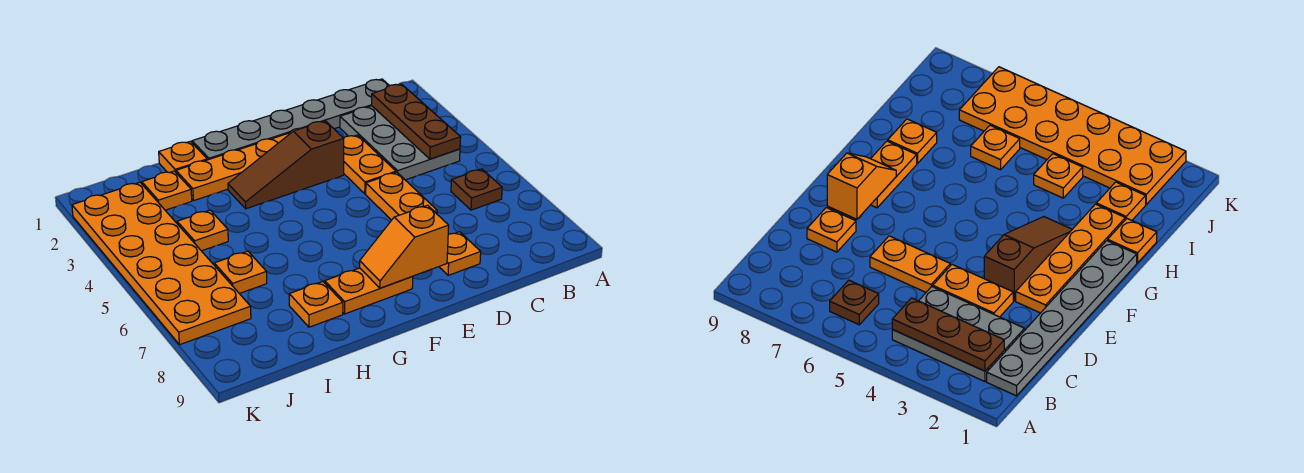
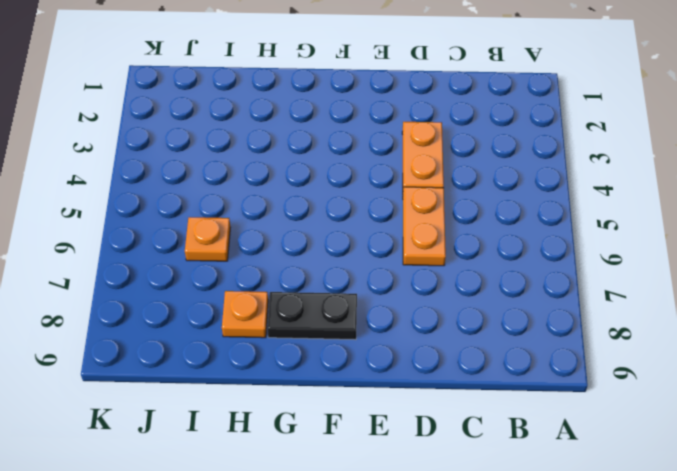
black 1x2 plate [267,292,357,340] -> orange 1x2 plate [325,268,413,314]
none -> grey 1x6 plate [192,79,389,160]
none -> grey 2x3 plate [340,106,460,180]
none -> brown 1x1 plate [451,169,502,210]

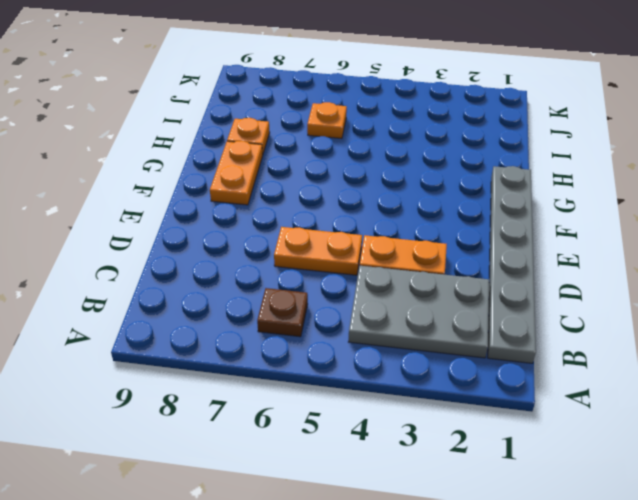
none -> orange 1x1 plate [439,232,481,275]
none -> orange 1x4 plate [176,128,301,201]
none -> brown 1x3 slope [228,121,344,209]

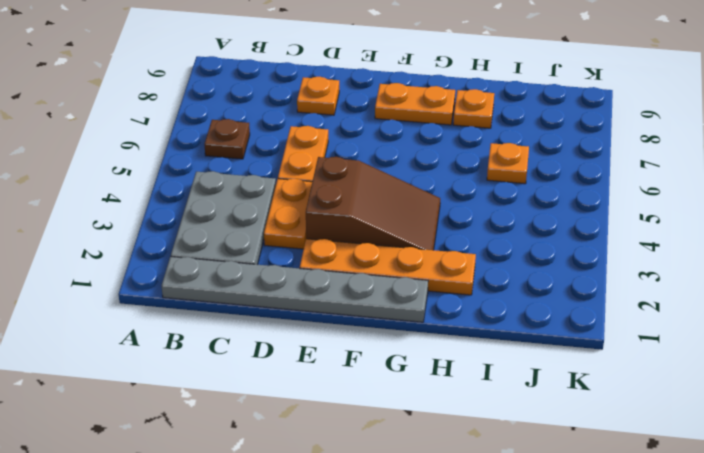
brown 2x3 slope [306,157,440,250] -> brown 1x3 slope [228,121,344,209]
none -> orange 1x1 plate [159,141,207,173]
none -> orange 1x1 plate [142,171,192,210]
none -> orange 1x1 plate [177,210,228,251]

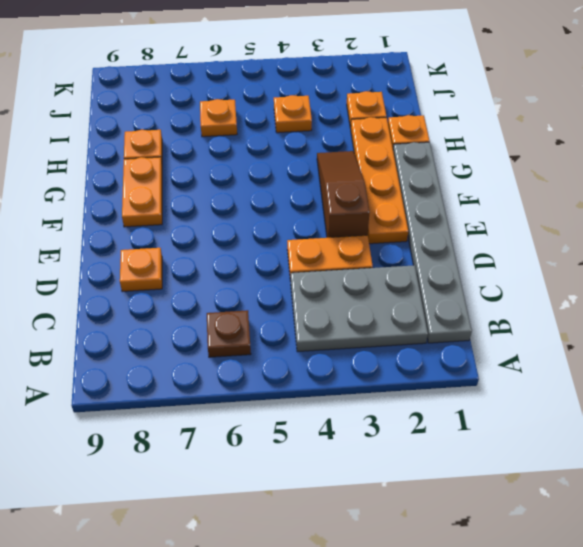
none -> orange 1x2 plate [366,172,437,220]
none -> orange 2x6 plate [72,182,251,345]
none -> brown 1x3 plate [372,84,461,159]

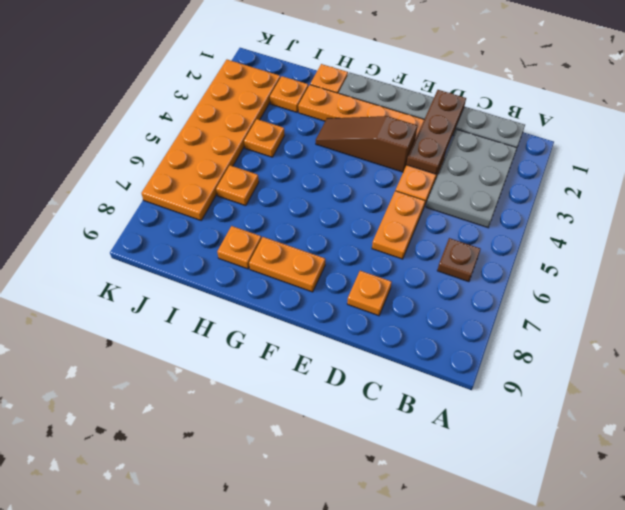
brown 1x3 plate [407,90,466,174] -> brown 1x3 plate moved to [372,84,461,159]
none -> orange 1x2 slope [360,205,449,288]

